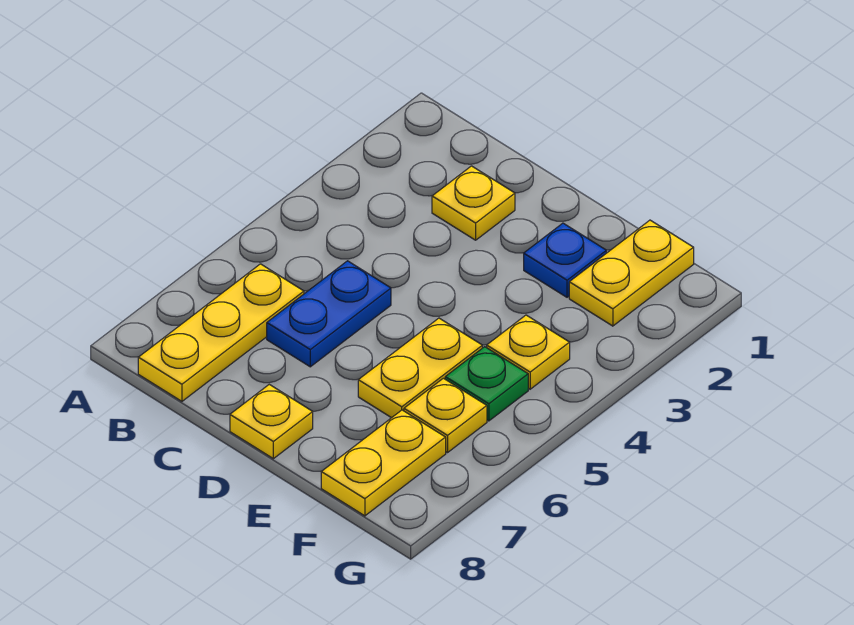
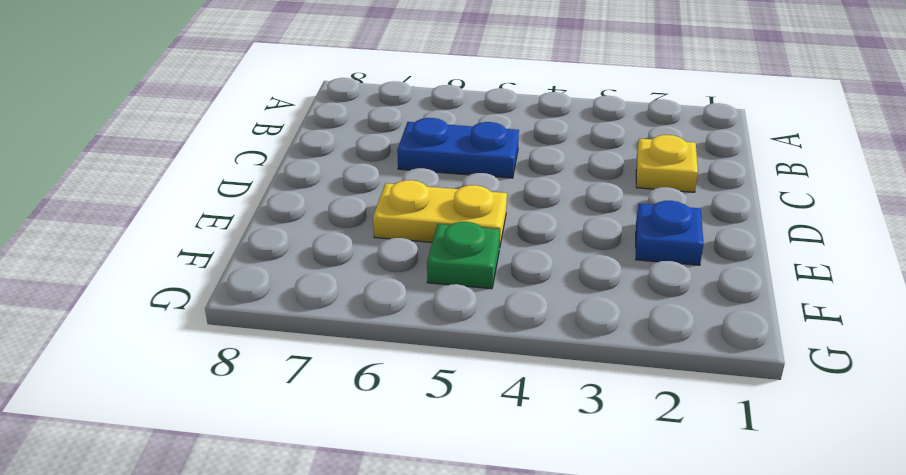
none -> yellow 1x3 plate [138,264,304,401]
none -> yellow 1x1 plate [230,384,313,459]

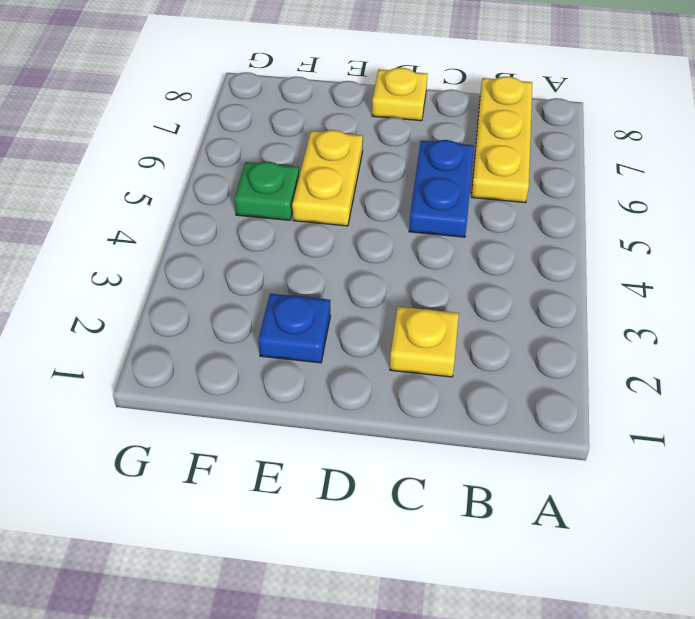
none -> yellow 1x2 plate [569,220,694,326]
none -> yellow 1x1 plate [487,315,570,389]

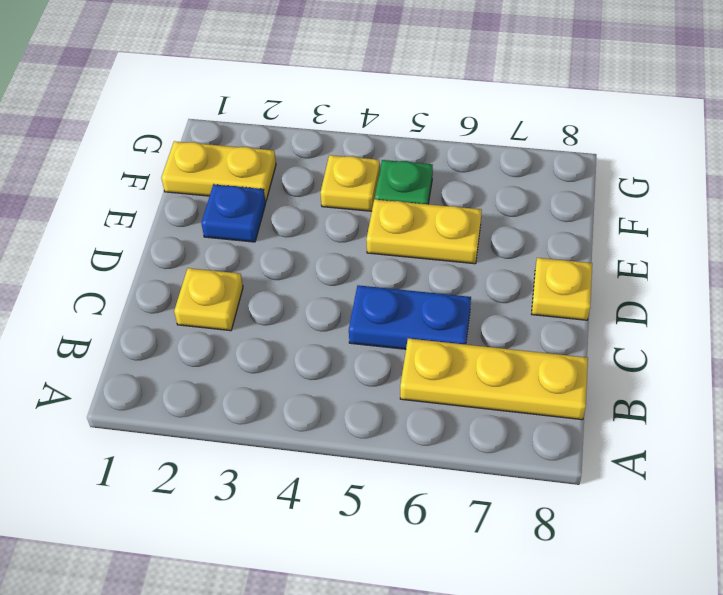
none -> yellow 1x1 plate [404,378,487,453]
none -> yellow 1x2 plate [321,410,446,516]

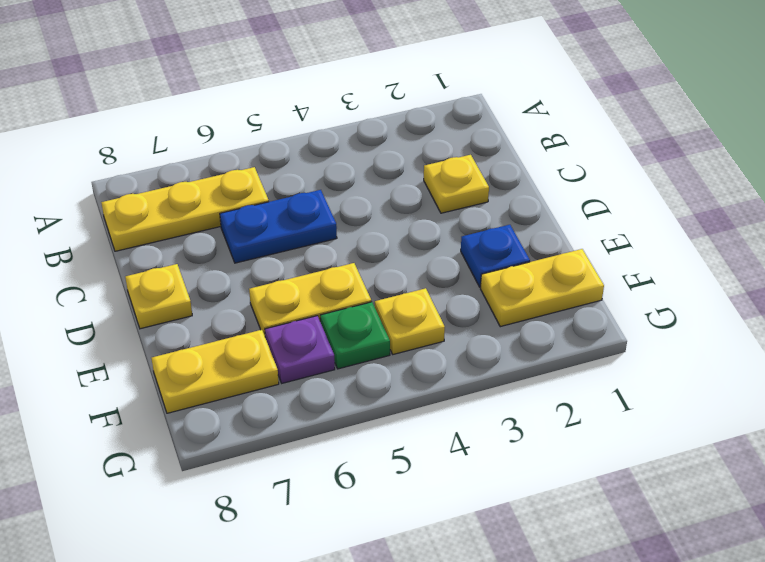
purple 1x1 plate [265,316,335,383] -> yellow 1x1 plate [404,378,487,453]

